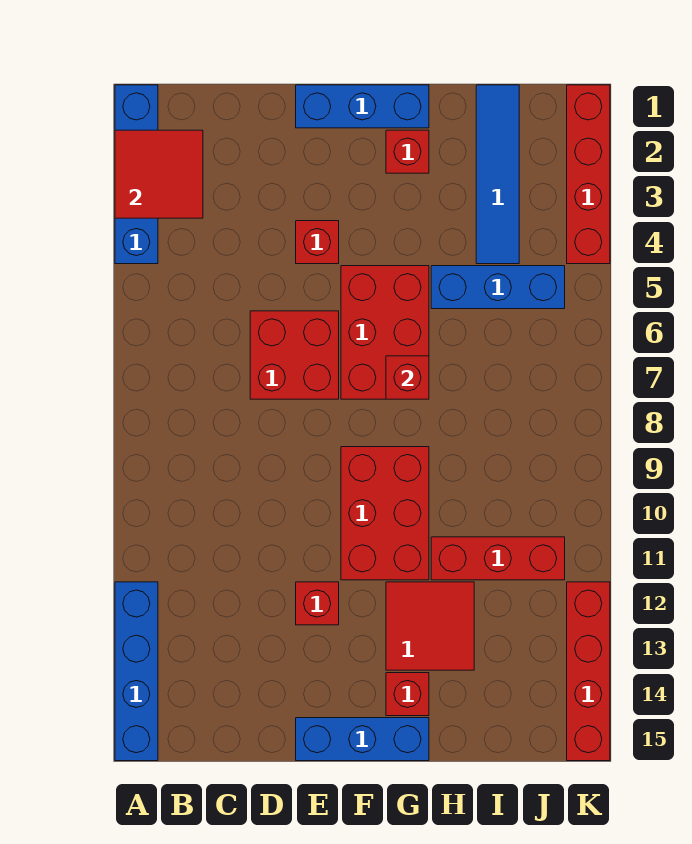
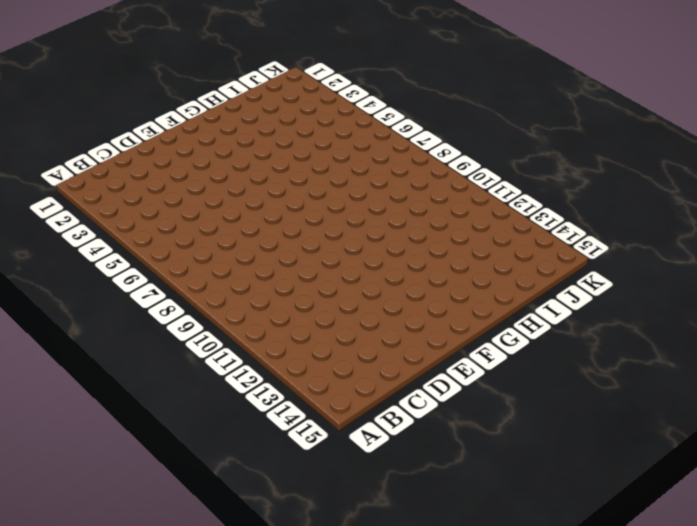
none -> blue 1x4 brick [115,85,158,264]
none -> blue 1x4 brick [115,582,158,761]
none -> red 2x2 brick [250,311,339,399]

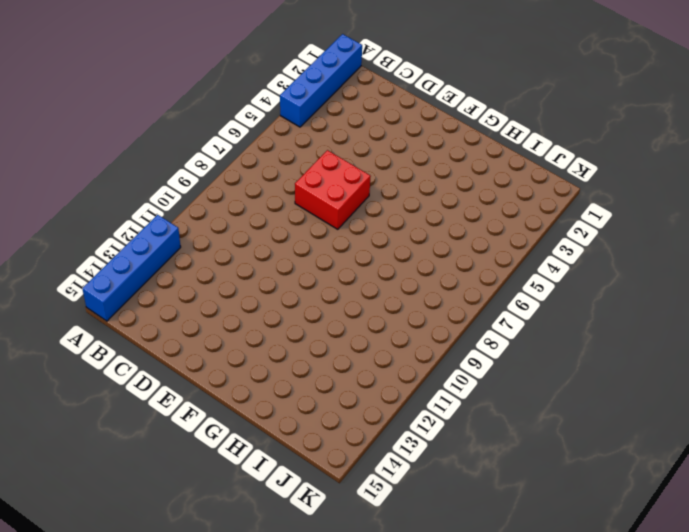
none -> blue 1x3 brick [296,85,429,128]
none -> red 1x1 brick [296,221,339,264]
none -> red 1x1 brick [296,582,339,625]

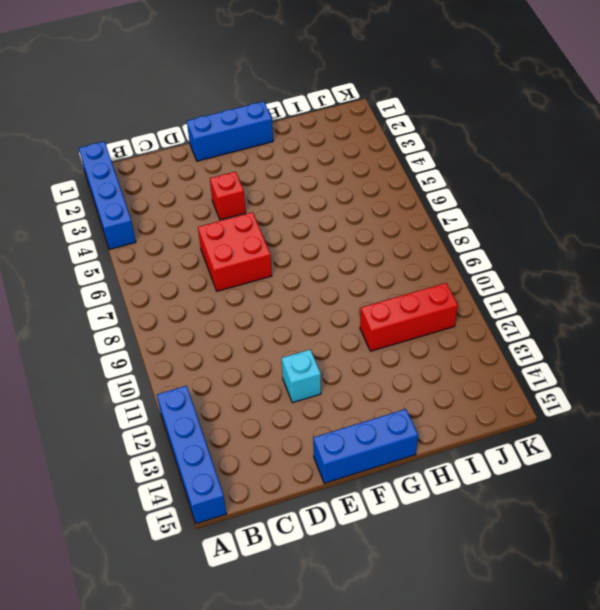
cyan 1x1 brick [282,350,321,403] -> red 1x1 brick [296,582,339,625]
none -> red 2x3 brick [341,266,429,399]
none -> red 2x3 brick [341,447,429,580]
none -> red 1x1 brick [386,130,429,173]

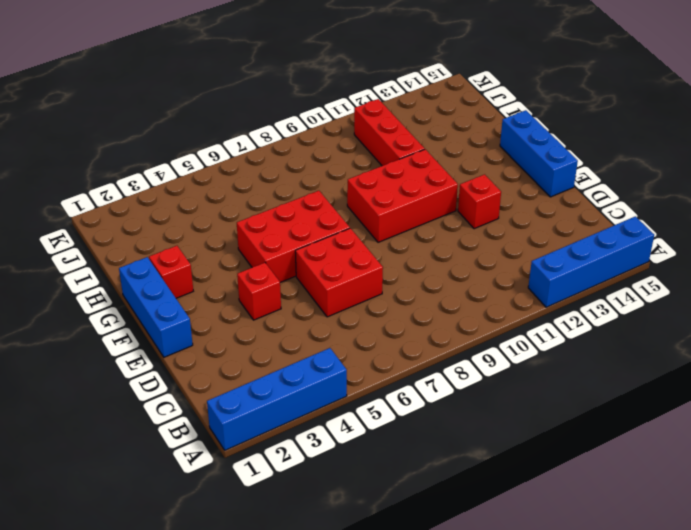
none -> red 2x2 tile [386,582,474,670]
none -> red 1x1 brick [386,673,429,716]
none -> blue 1x3 brick [431,266,565,309]

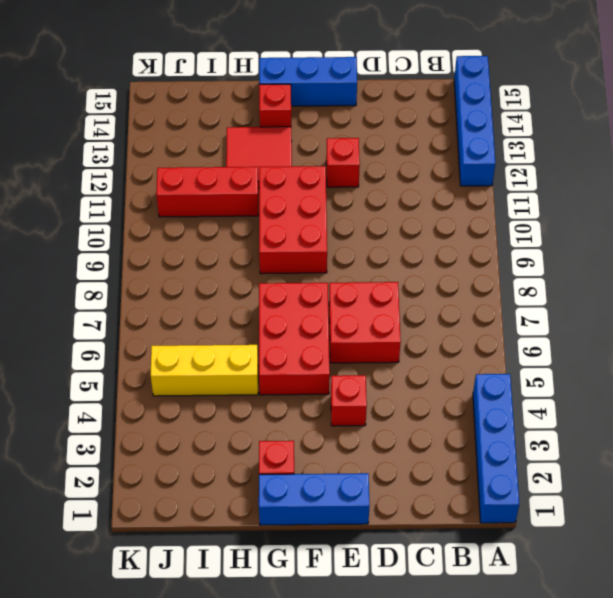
yellow 1x3 brick [151,345,258,396] -> blue 1x3 brick [431,266,565,309]
none -> blue 1x4 tile [476,85,519,264]
none -> red 1x4 brick [567,85,610,264]
none -> red 1x4 brick [567,582,610,761]

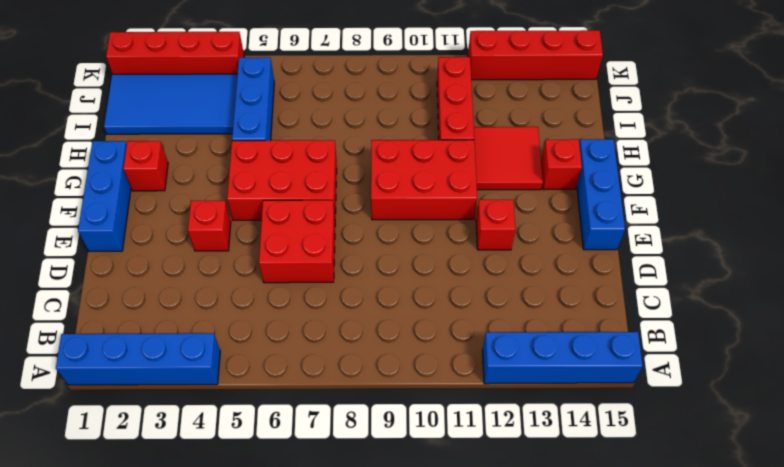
blue 2x4 tile [104,74,237,134] -> blue 1x4 tile [476,85,519,264]
none -> red 2x2 tile [115,130,203,218]
none -> red 1x1 brick [386,356,429,399]

